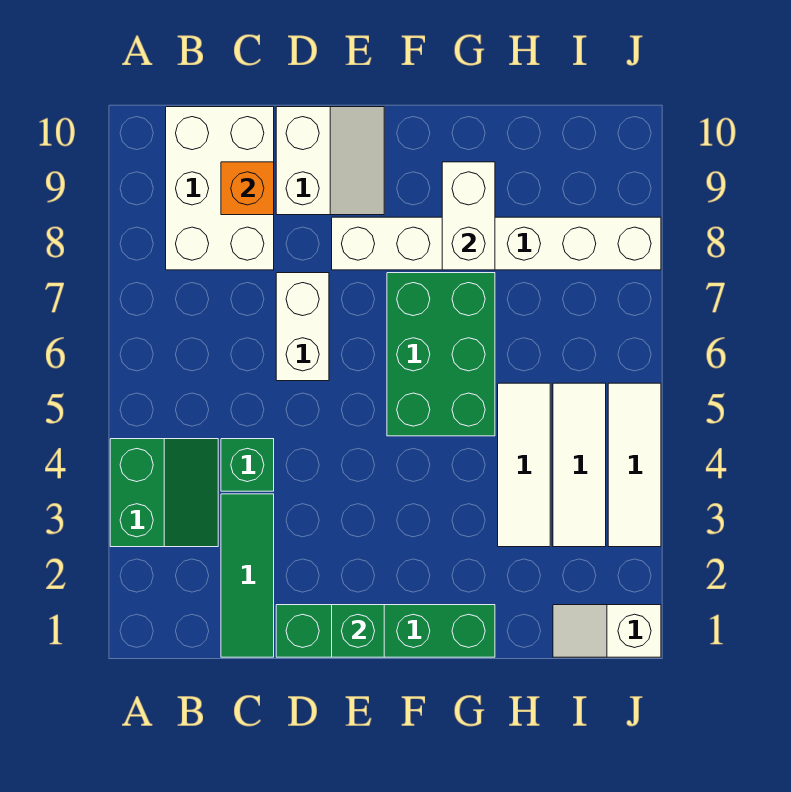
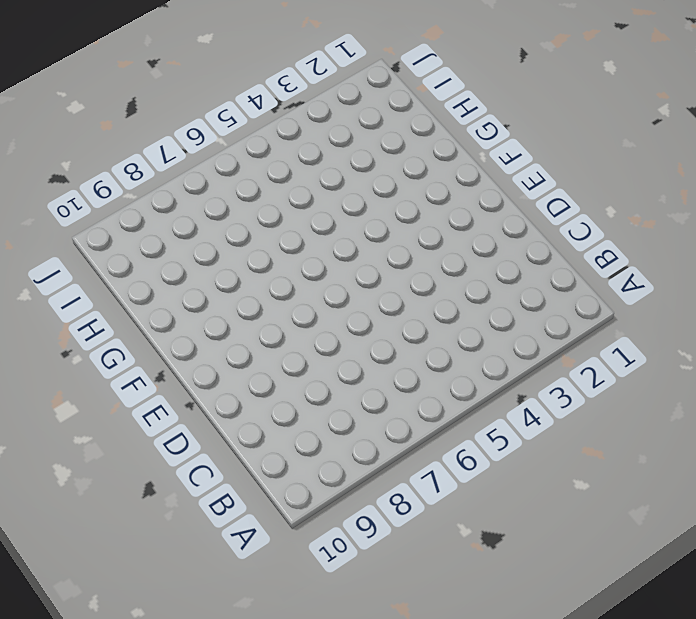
none -> green 2x2 slope [110,439,218,547]
none -> white 2x3 brick [166,107,274,270]
none -> green 1x3 tile [221,494,274,657]

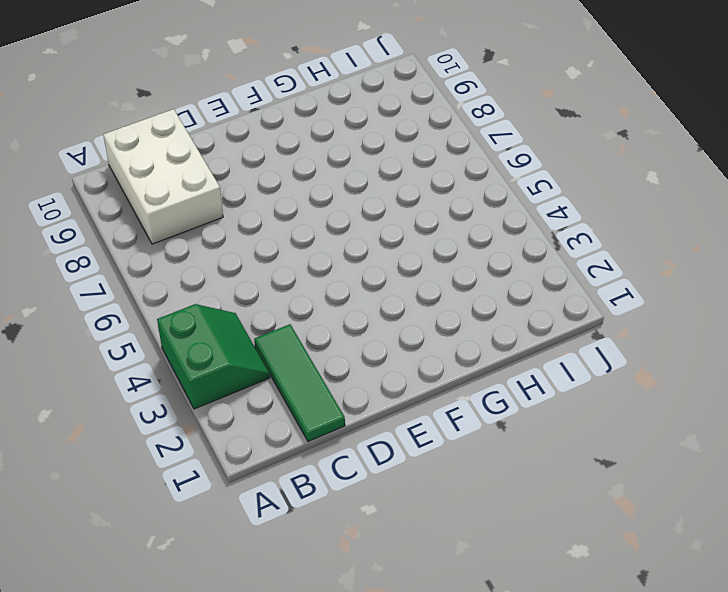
none -> green 1x1 brick [221,439,274,491]
none -> green 1x4 brick [276,605,495,657]
none -> white 1x2 brick [276,273,329,381]

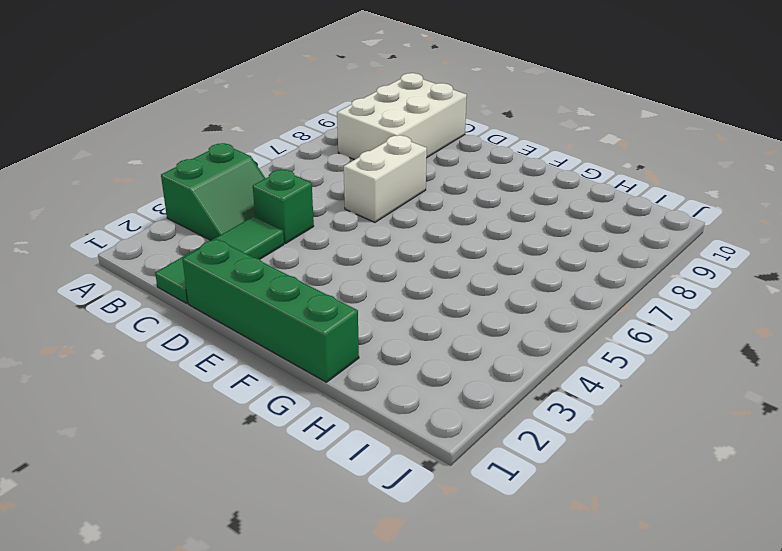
none -> white 2x2 slope [276,107,384,215]
none -> white 1x6 brick [332,217,661,270]
none -> green 2x3 brick [387,273,495,436]

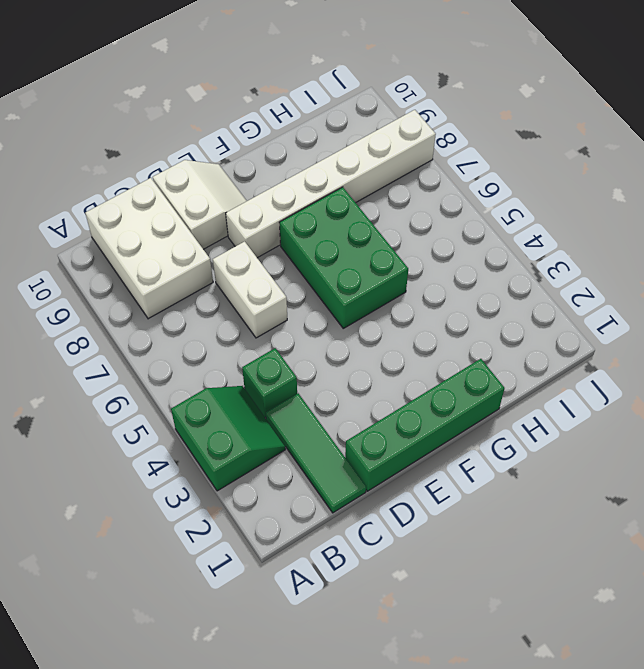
none -> white 1x3 tile [498,383,550,547]
none -> white 1x2 slope [553,605,661,657]
none -> white 1x3 tile [553,383,606,547]

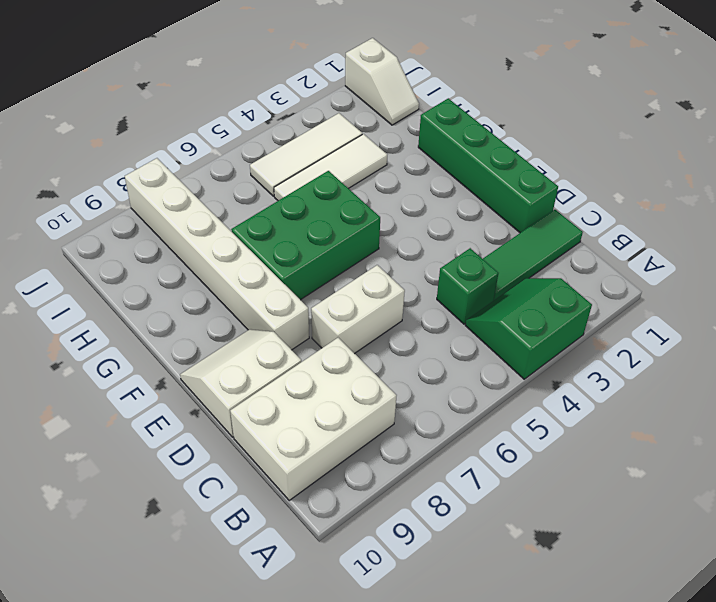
none -> white 1x3 tile [608,383,661,547]
none -> orange 1x1 brick [221,162,274,215]
none -> green 1x1 brick [332,605,384,657]

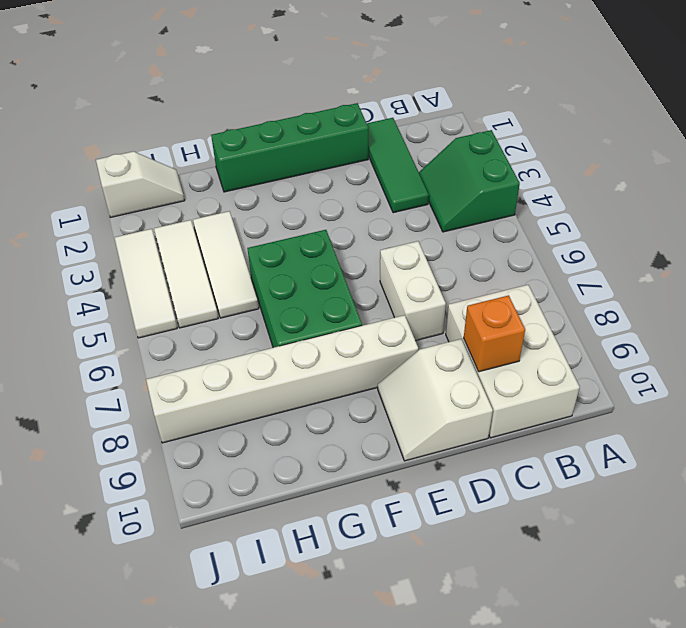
none -> green 1x1 brick [221,439,274,491]
none -> green 1x1 brick [332,605,384,657]
none -> white 1x2 brick [442,162,495,270]

